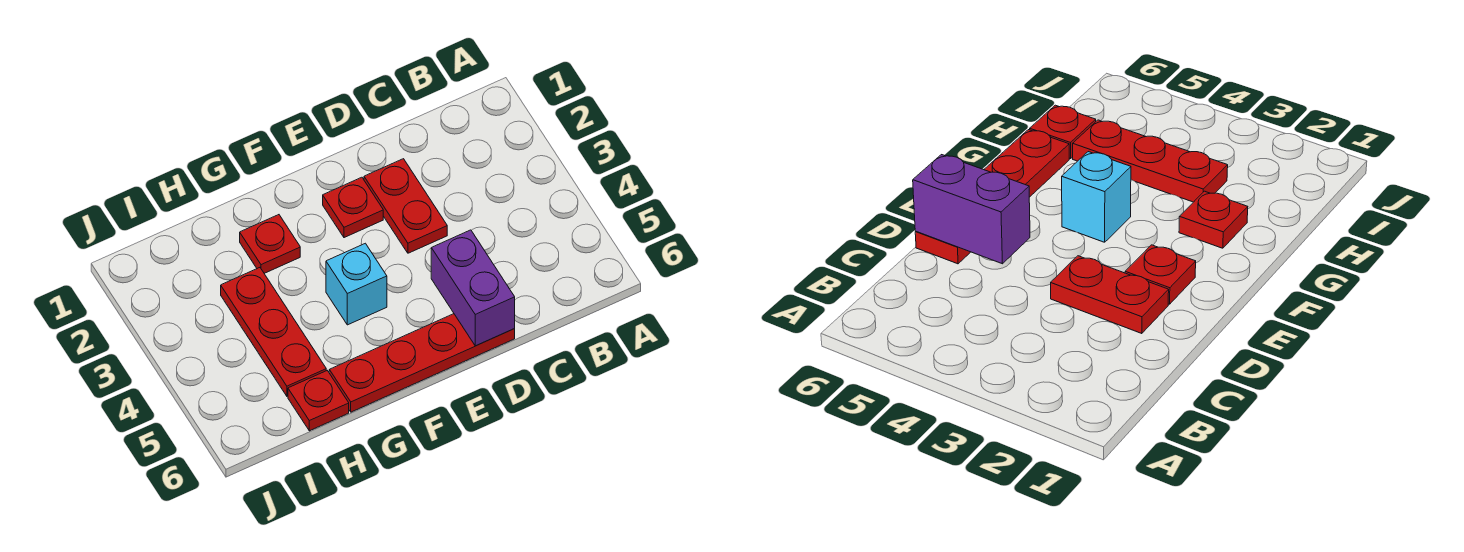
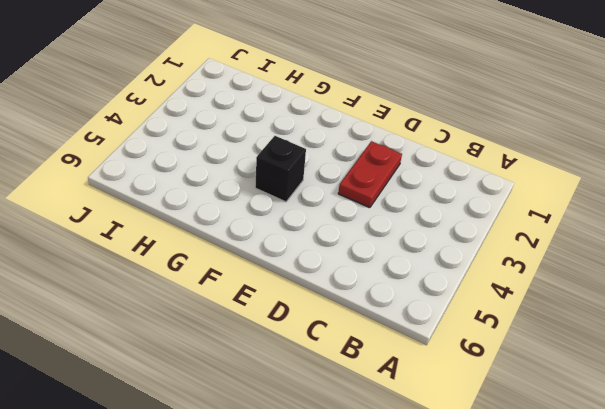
black 1x1 brick [255,136,306,202] -> cyan 1x1 brick [326,243,387,325]
none -> red 1x4 plate [329,314,515,412]
none -> red 1x1 plate [323,177,383,238]

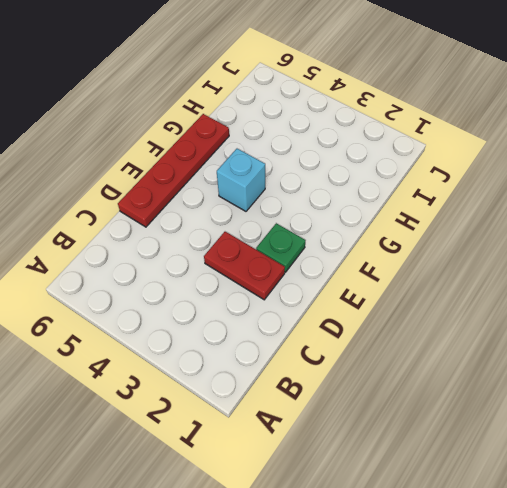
green 1x1 plate [256,223,306,272] -> red 1x1 plate [323,177,383,238]
none -> red 1x1 plate [240,215,300,273]
none -> red 1x3 plate [221,268,326,396]

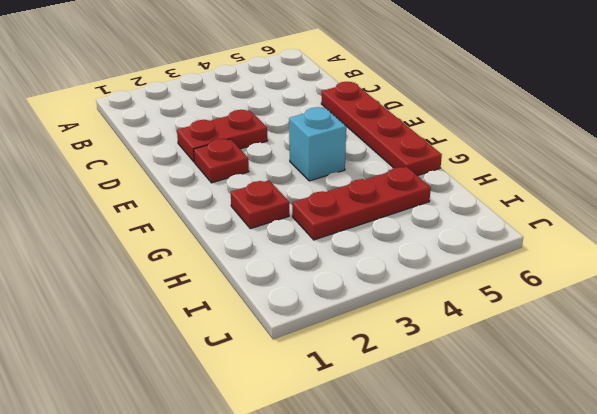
none -> red 1x1 plate [288,371,349,431]
none -> purple 1x2 brick [431,230,515,346]

